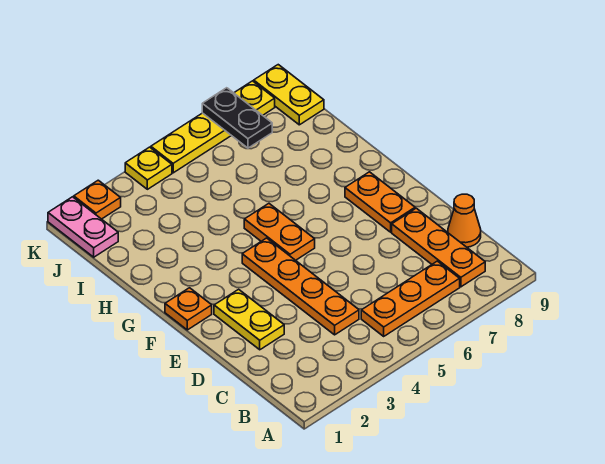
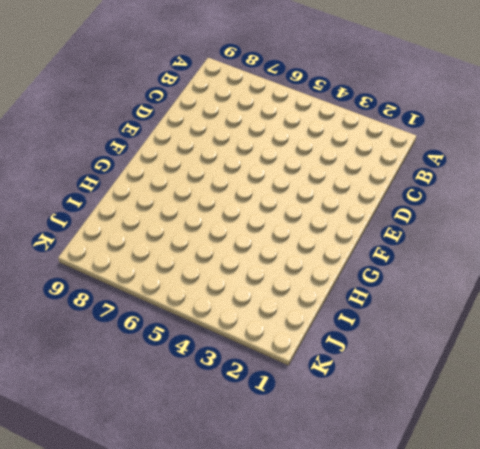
none -> orange 1x3 plate [361,261,460,336]
none -> orange 1x3 plate [392,208,485,287]
none -> orange 1x4 plate [242,238,359,335]

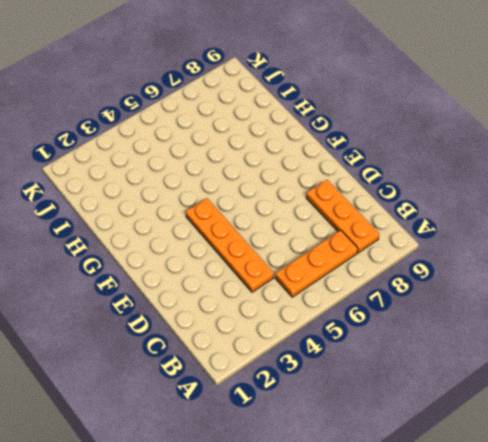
none -> orange 1x1 cone [448,194,481,247]
none -> yellow 1x2 plate [214,289,284,350]
none -> orange 1x2 plate [345,172,415,232]

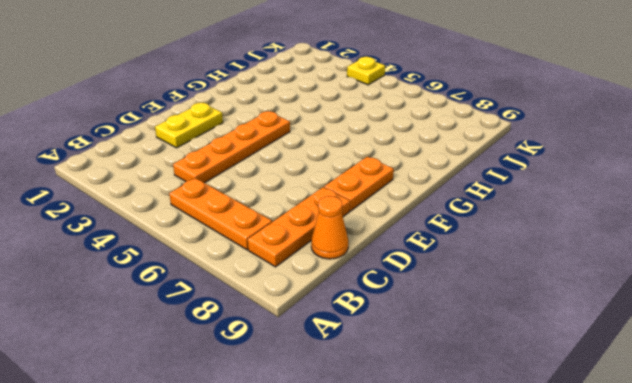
none -> orange 1x1 plate [165,288,212,330]
none -> orange 1x2 plate [244,204,315,260]
none -> pink 1x2 plate [48,197,118,257]

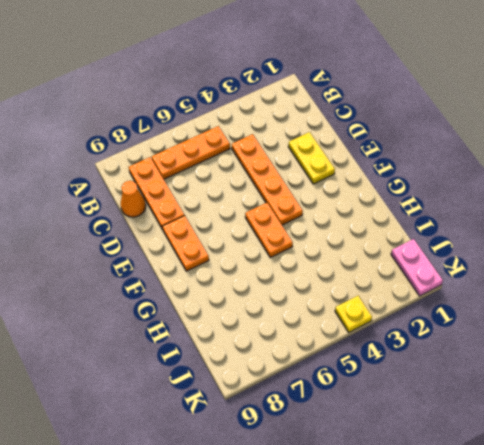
none -> orange 1x1 plate [165,288,212,330]
none -> yellow 1x2 plate [254,65,324,125]
none -> orange 1x1 plate [74,180,121,219]

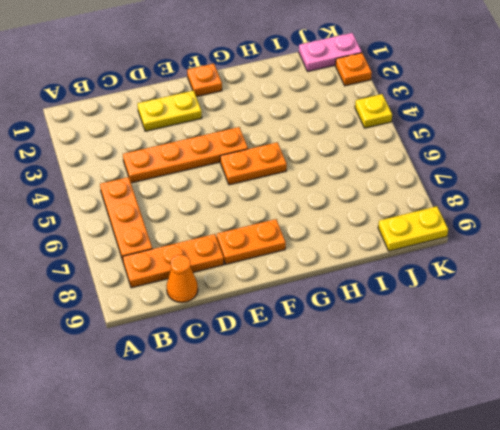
none -> yellow 1x4 plate [151,81,275,173]
none -> black 1x2 plate [202,88,272,148]

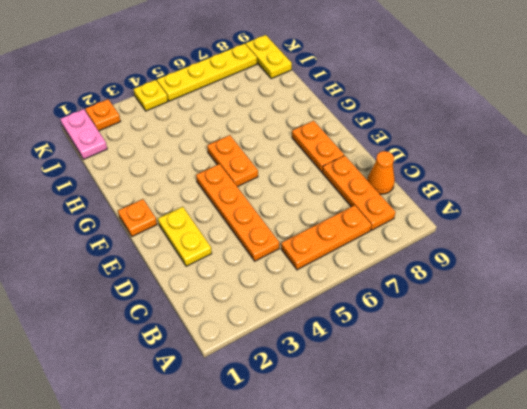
none -> black 1x2 plate [202,88,272,148]

